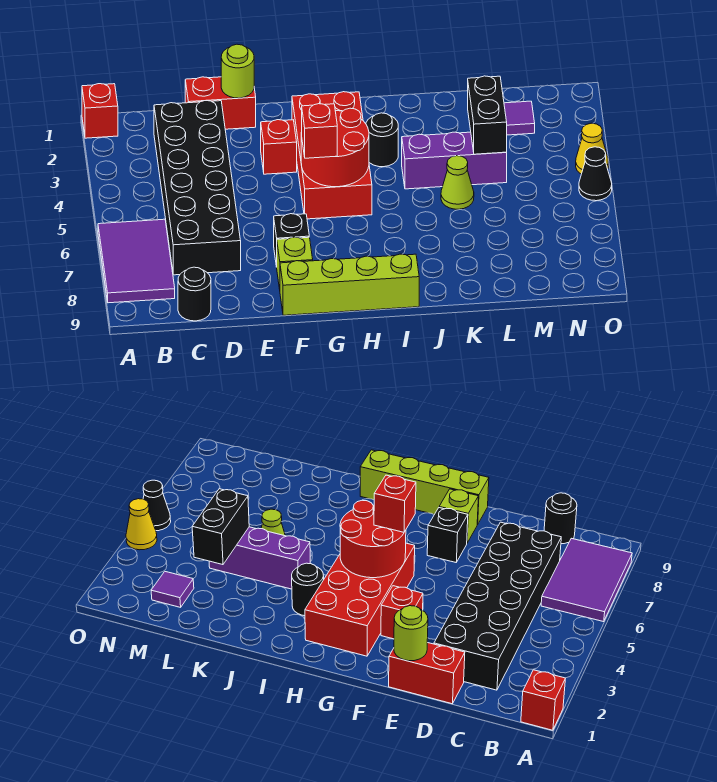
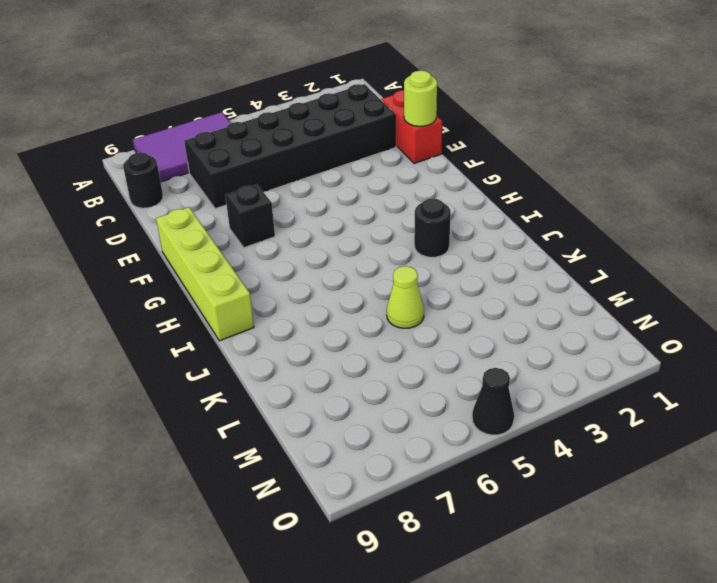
none -> red 1x1 brick [82,84,118,138]
none -> red 1x1 brick [261,120,297,174]
none -> lime 1x1 brick [277,237,313,289]

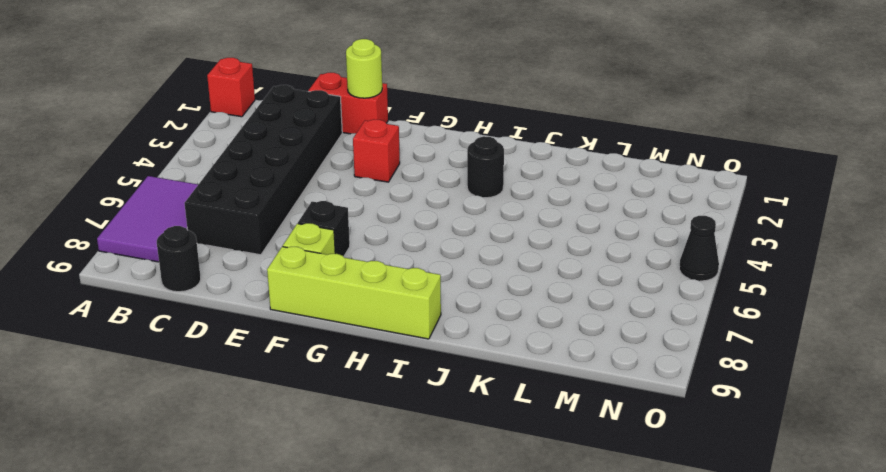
none -> red 2x4 brick [292,92,372,219]
none -> purple 1x3 brick [402,132,507,189]
none -> lime 1x1 cone [441,156,474,209]

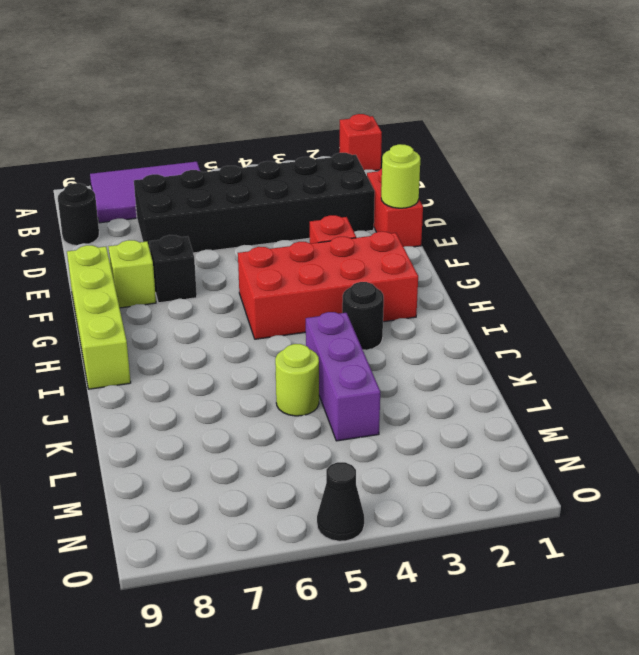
lime 1x1 round brick [275,344,319,416] -> lime 1x1 cone [441,156,474,209]
none -> purple 1x1 tile [504,101,535,135]
none -> yellow 1x1 cone [576,123,608,174]
none -> red 2x2 round brick [301,108,369,187]

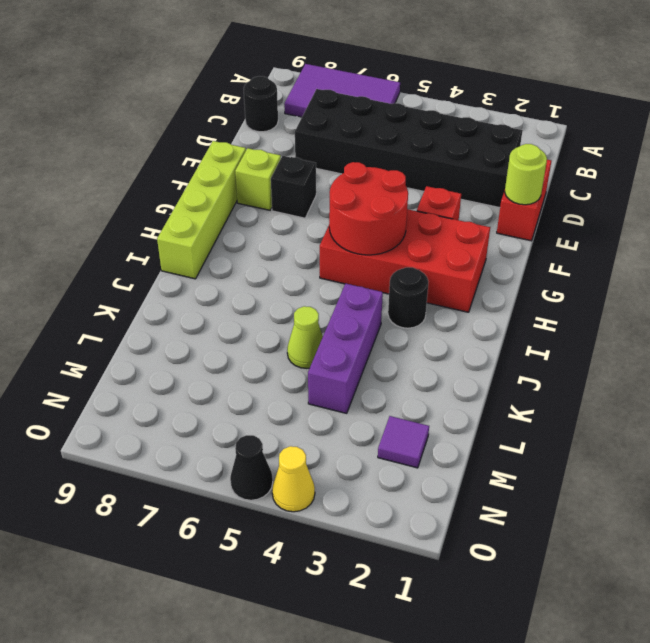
none -> red 1x1 brick [82,84,118,138]
none -> black 1x2 brick [468,76,507,154]
none -> red 1x1 brick [301,104,337,158]

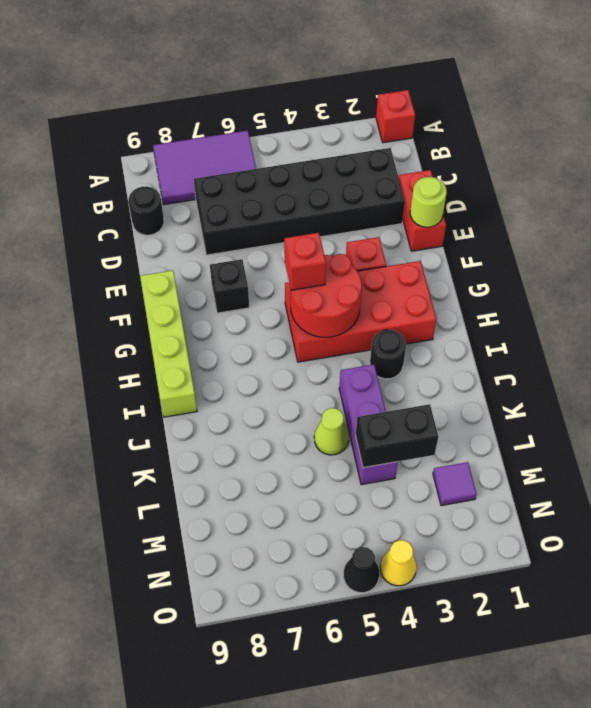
none -> lime 1x1 brick [277,237,313,289]

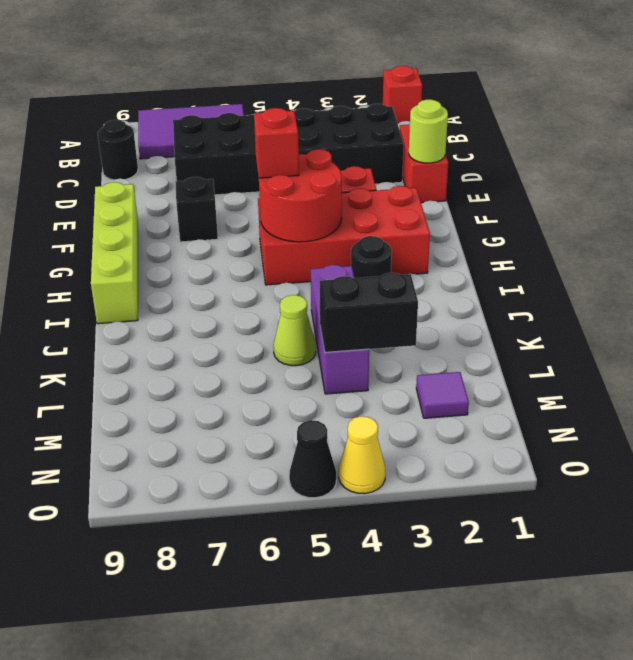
none -> lime 1x1 brick [277,237,313,289]

